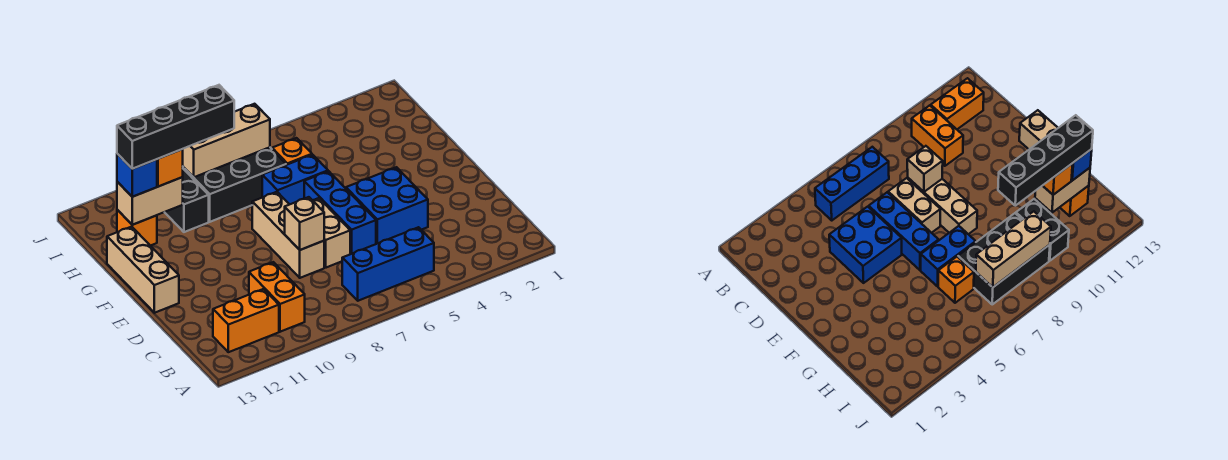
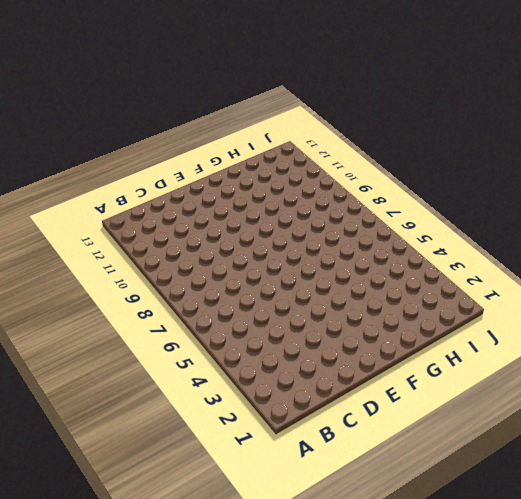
none -> blue 1x3 brick [342,227,434,301]
none -> orange 1x2 brick [249,262,305,332]
none -> orange 1x2 brick [213,289,279,352]

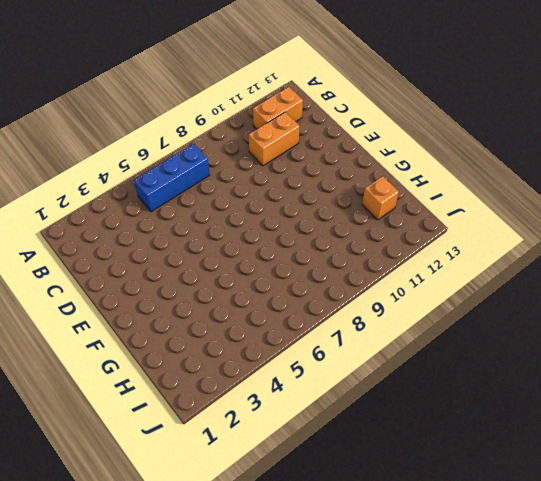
orange 1x2 brick [249,112,300,166] -> orange 1x2 brick turned to [249,262,305,332]
none -> blue 2x2 brick [346,167,428,244]
none -> blue 1x3 brick [304,171,376,254]
none -> tan 1x2 brick [313,198,350,268]

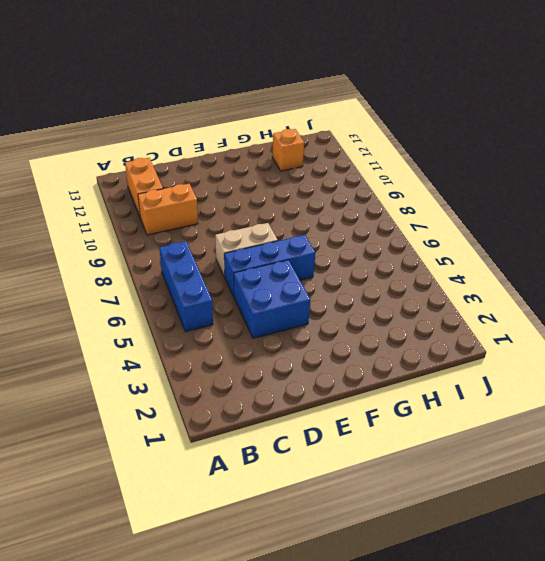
none -> tan 1x3 brick [252,192,324,278]
none -> tan 1x3 brick [107,227,179,313]
none -> blue 1x2 brick [262,155,328,204]

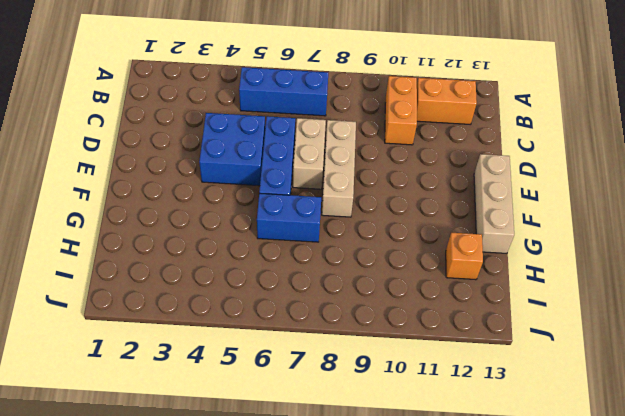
none -> orange 1x1 brick [272,138,312,165]
none -> black 2x3 brick [183,147,286,222]
none -> black 1x2 brick [165,169,209,232]

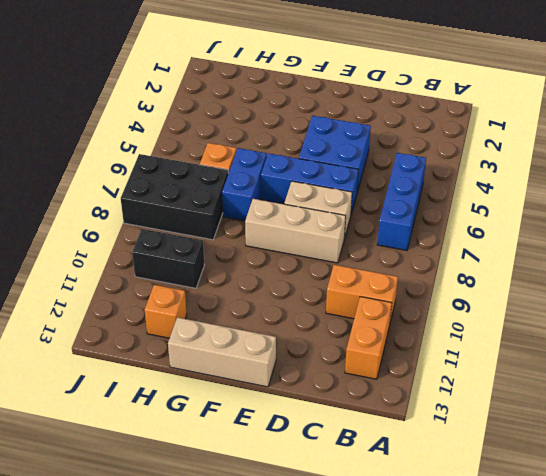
black 2x3 brick [121,154,228,240] -> black 2x3 brick turned to [183,147,286,222]
none -> tan 1x1 brick [285,197,324,250]
none -> tan 1x2 brick [117,177,183,225]
none -> tan 1x3 brick [183,104,270,177]

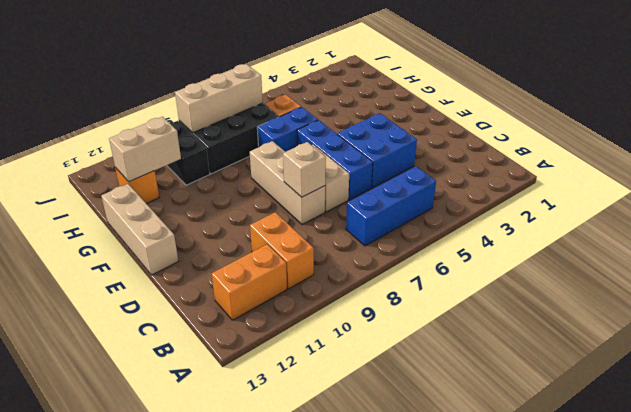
none -> orange 1x1 brick [157,149,183,187]
none -> blue 1x1 brick [117,154,157,197]
none -> black 1x4 brick [117,85,234,169]

